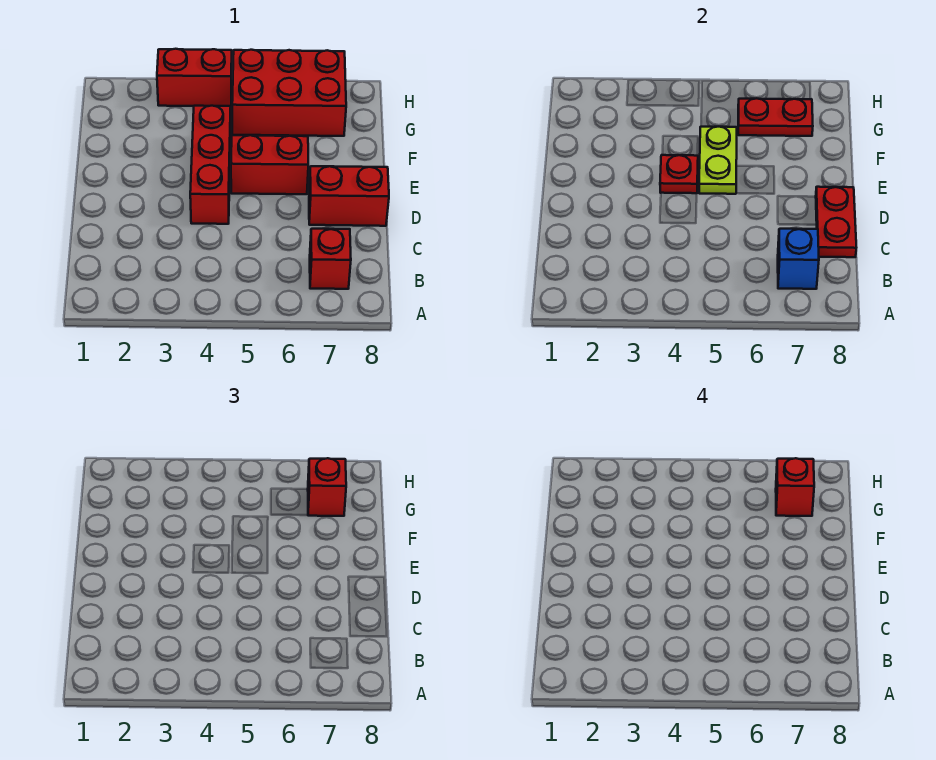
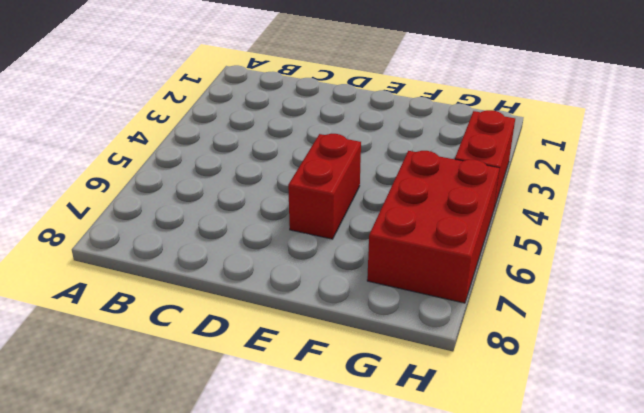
none -> red 1x1 brick [310,229,351,289]
none -> red 1x3 brick [190,106,231,224]
none -> red 1x2 brick [309,166,389,226]

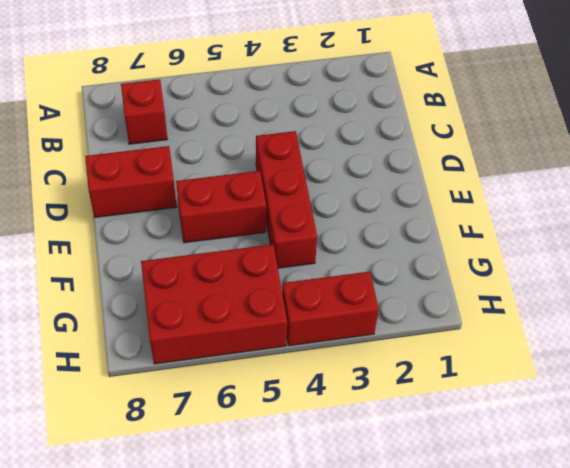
none -> blue 1x1 brick [778,229,819,289]
none -> red 1x2 plate [816,187,857,257]
none -> red 1x1 plate [660,155,698,193]

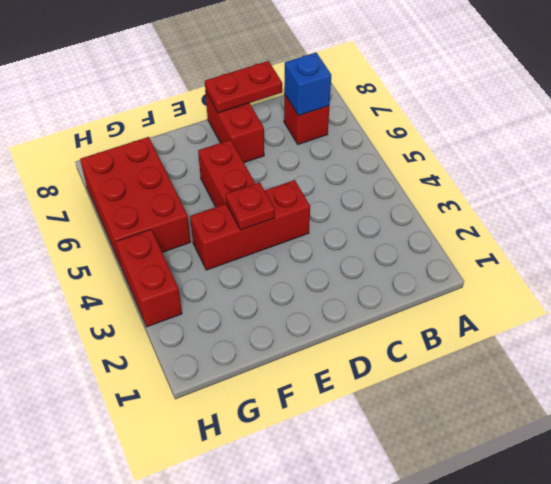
none -> lime 1x2 plate [699,127,737,194]
none -> red 1x2 plate [738,98,813,136]
none -> red 1x1 brick [308,458,346,516]

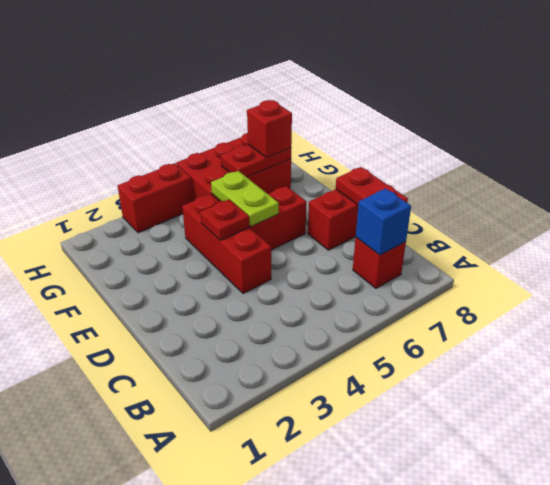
none -> red 1x1 brick [776,458,814,516]

